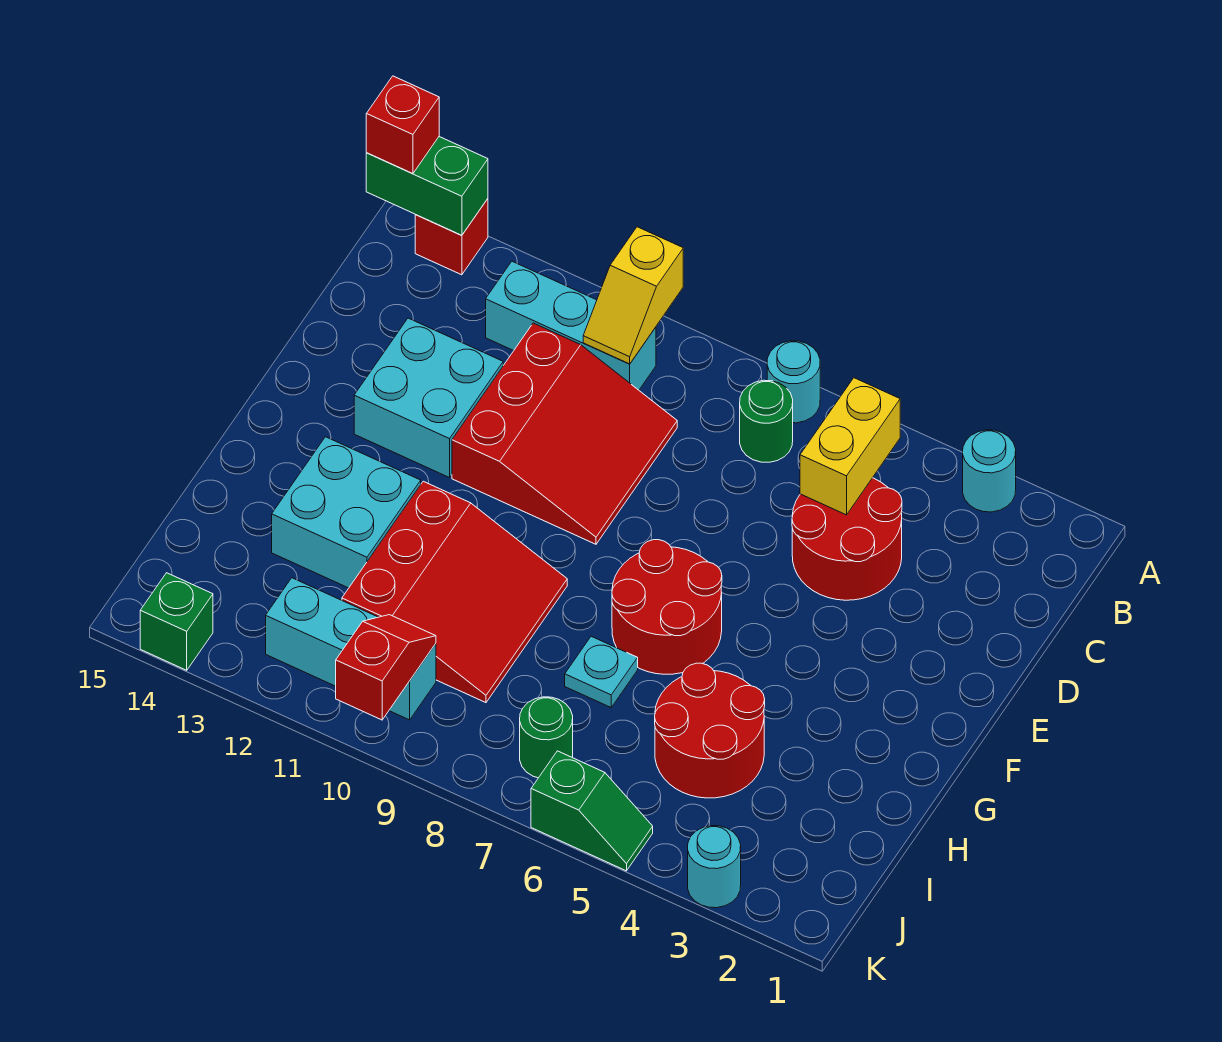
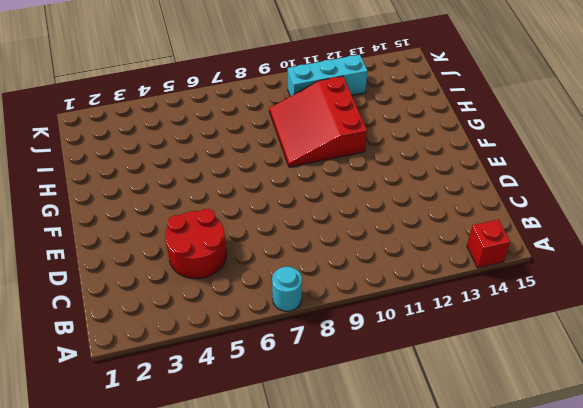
none -> cyan 1x1 round brick [963,430,1016,512]
none -> green 1x1 round brick [740,380,793,462]
none -> cyan 1x3 brick [486,261,656,390]

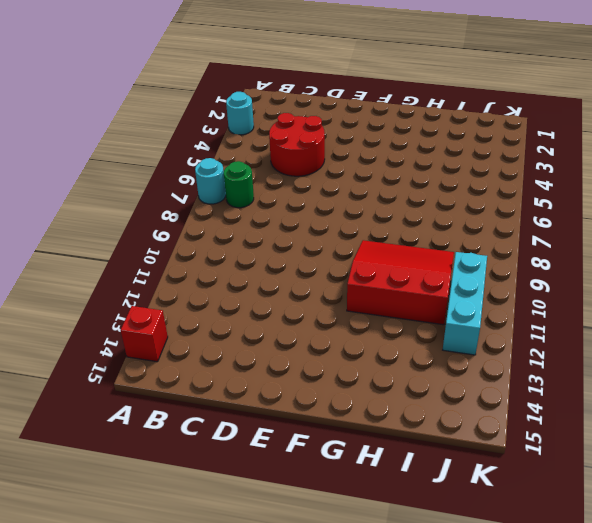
none -> cyan 1x3 brick [486,261,656,390]
none -> red 3x3 slope [452,323,677,544]
none -> cyan 2x2 brick [354,318,503,478]

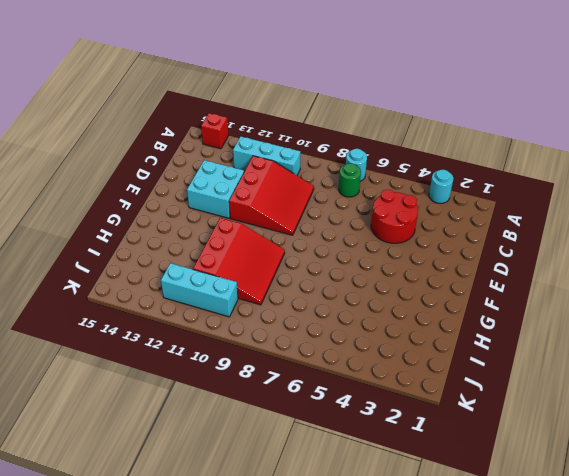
none -> red 2x2 round brick [612,540,722,674]
none -> cyan 2x2 brick [272,437,421,588]
none -> red 2x2 round brick [655,663,765,798]

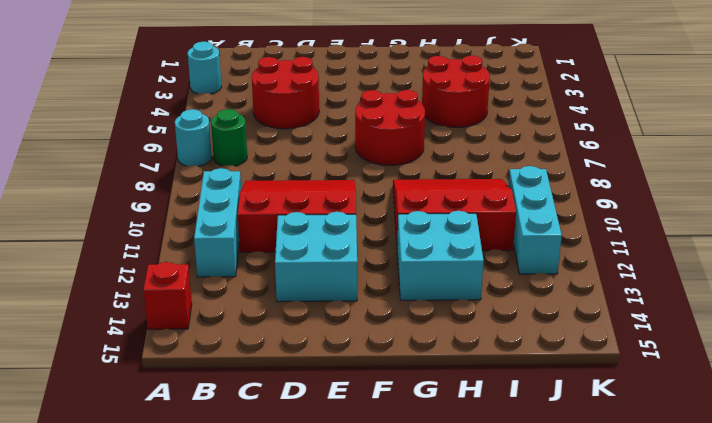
none -> cyan 1x1 plate [565,636,638,707]
none -> green 1x1 round brick [520,697,573,778]
none -> cyan 1x1 round brick [688,826,741,908]

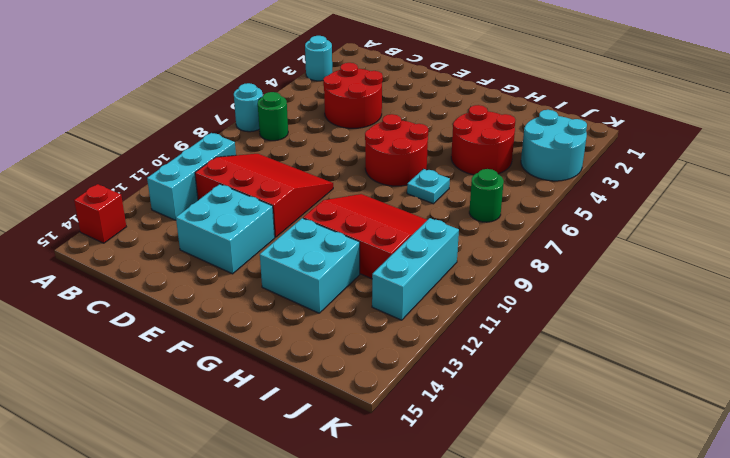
cyan 2x2 round brick [521,110,587,181] -> cyan 1x1 round brick [688,826,741,908]
none -> green 1x2 slope [531,751,653,871]
none -> green 1x1 brick [140,573,213,670]
none -> yellow 1x2 slope [583,227,683,364]

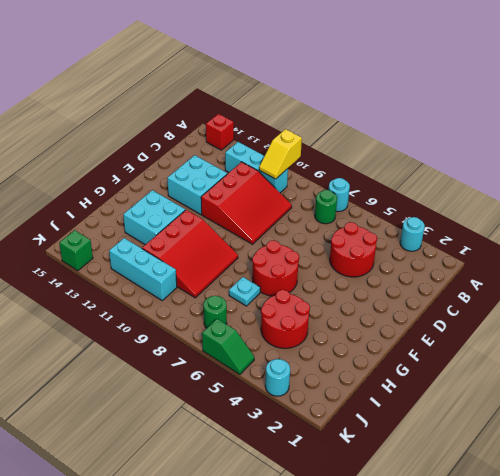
none -> green 1x2 brick [366,137,488,235]
none -> yellow 1x2 brick [800,378,900,515]
none -> red 1x2 slope [336,615,436,720]

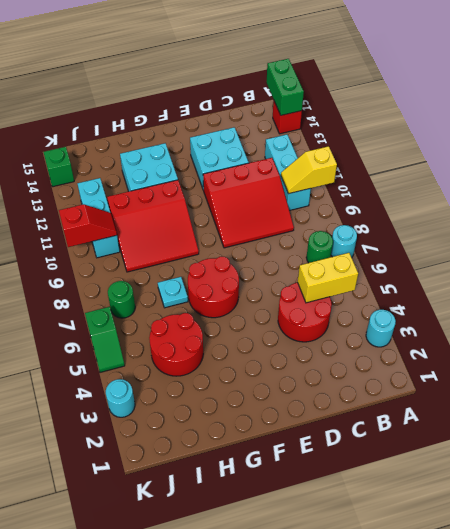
none -> red 1x1 brick [366,76,439,174]

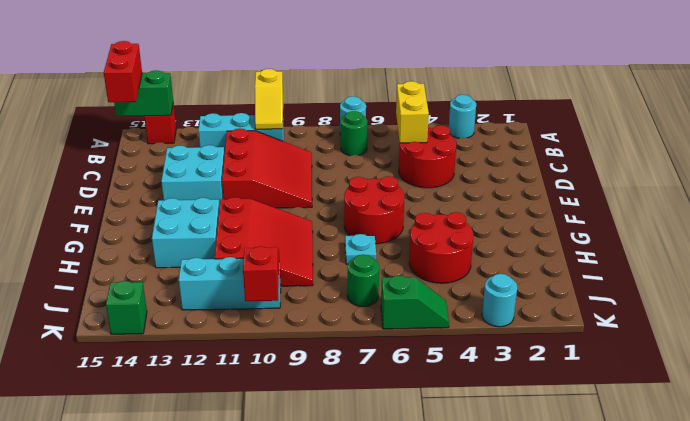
red 1x2 brick [104,41,142,102] -> red 1x1 brick [366,76,439,174]

